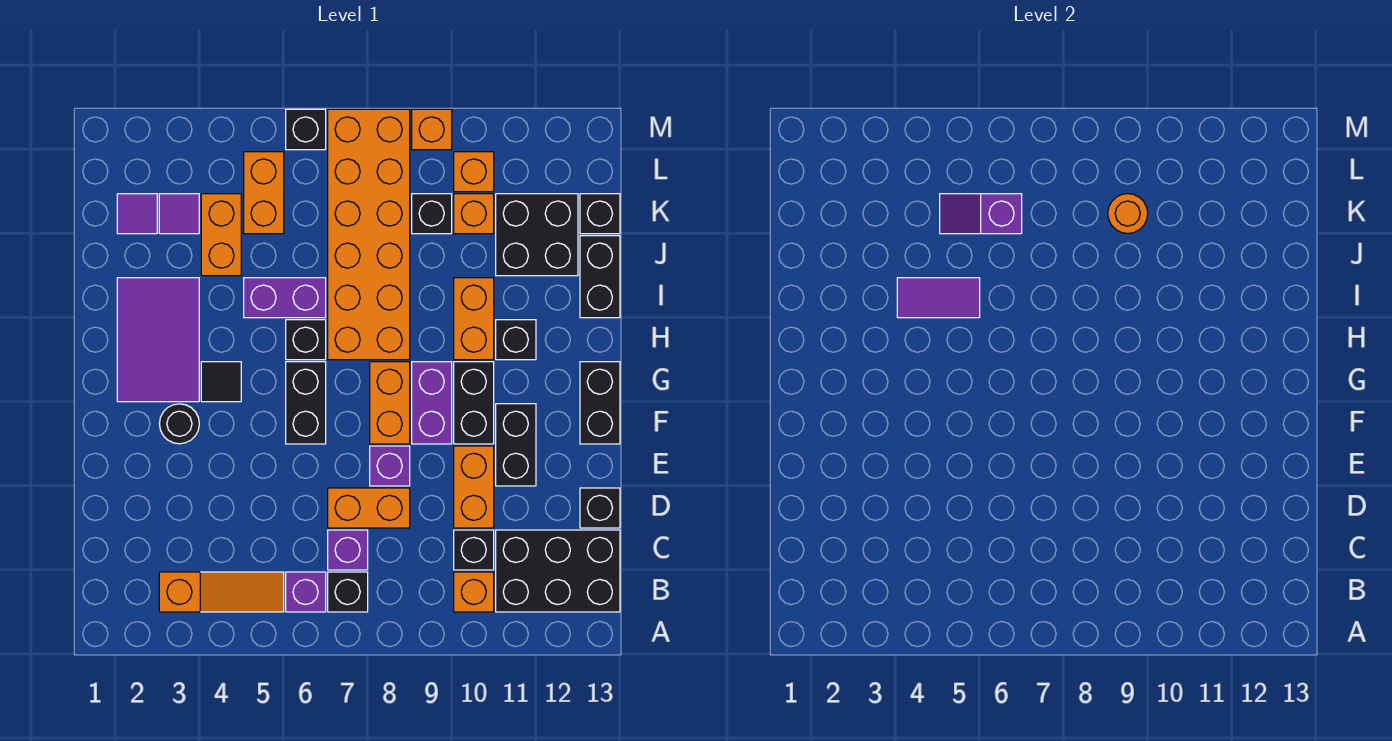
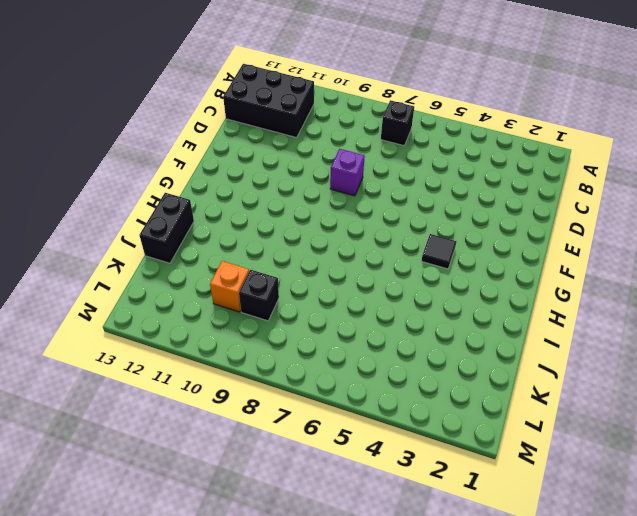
none -> orange 1x3 slope [159,572,284,612]
none -> purple 1x1 brick [286,572,326,612]
none -> orange 1x1 brick [454,572,494,612]
none -> purple 1x1 brick [328,530,368,570]

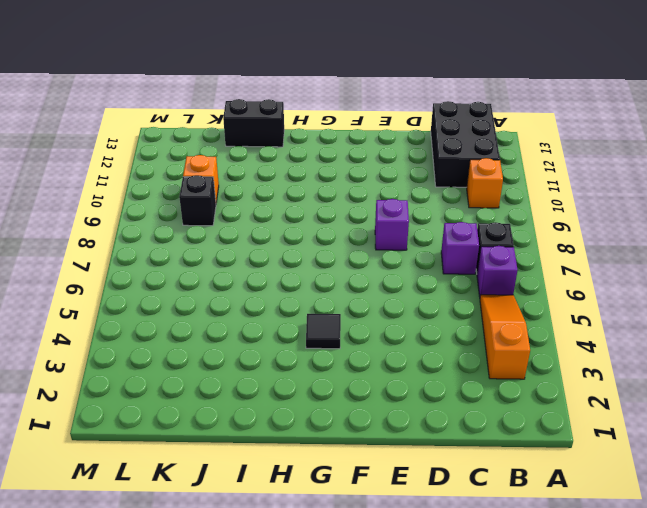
none -> black 1x1 brick [454,530,494,570]
none -> orange 1x2 brick [328,488,410,528]
none -> orange 1x2 brick [454,446,494,528]
none -> black 1x1 brick [580,488,620,528]

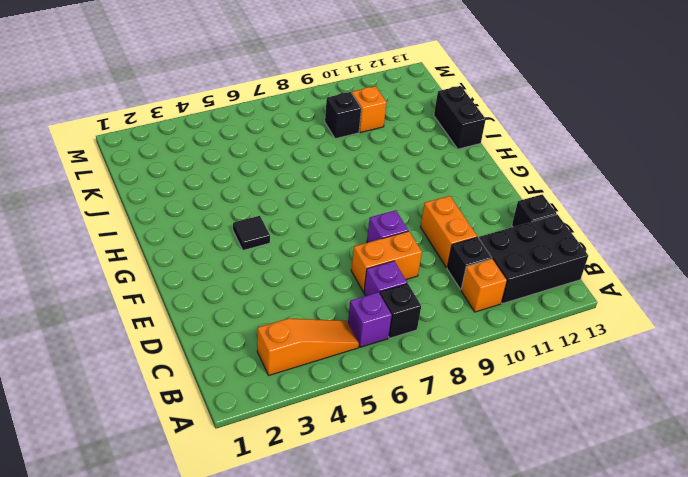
none -> black 1x2 brick [496,404,536,486]
none -> black 1x1 round brick [159,404,199,444]
none -> black 1x2 brick [286,362,326,444]
none -> orange 1x2 brick [370,362,410,444]

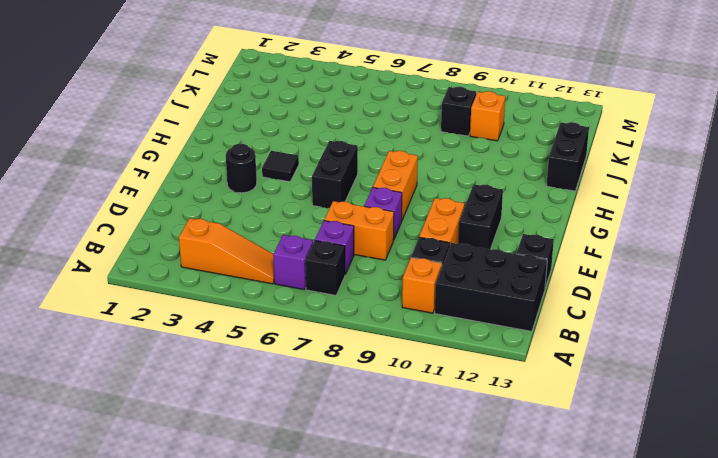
none -> purple 1x2 brick [412,362,452,444]
none -> black 1x2 brick [454,362,494,444]
none -> black 1x2 brick [580,362,620,444]
none -> purple 2x3 tile [117,278,199,402]

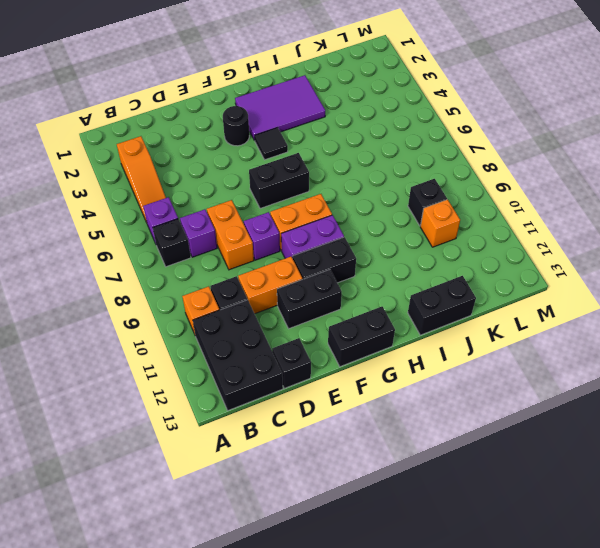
none -> black 1x1 brick [286,320,326,360]
none -> orange 2x6 brick [328,109,410,360]
none -> orange 1x2 brick [454,278,494,360]
none -> black 1x1 brick [496,320,536,360]

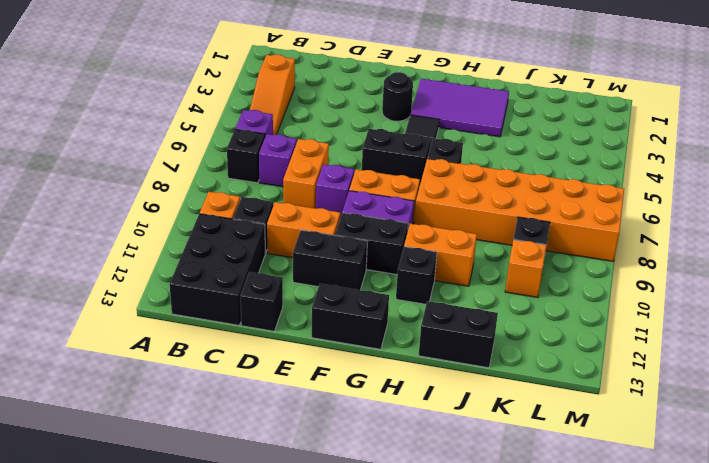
none -> purple 1x2 brick [244,278,326,318]
none -> orange 1x2 brick [201,194,241,276]
none -> black 2x2 brick [496,194,578,276]
none -> purple 1x1 tile [117,194,157,234]

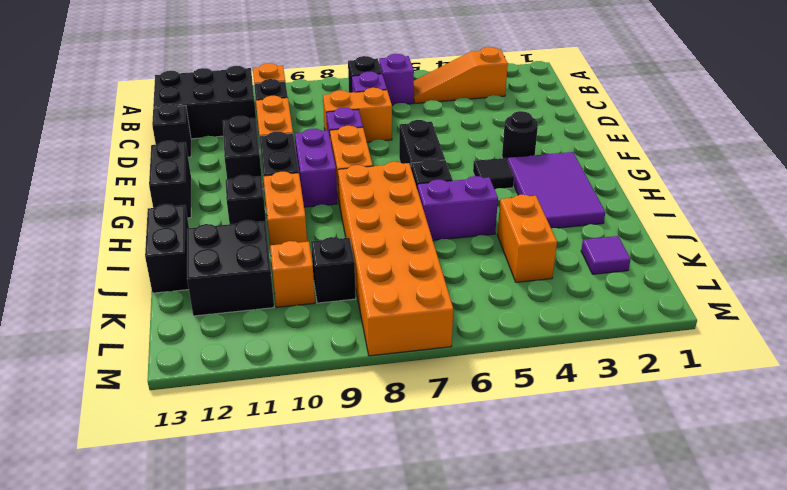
none -> purple 1x1 tile [159,194,199,234]
none -> orange 1x2 brick [244,152,284,234]
none -> black 1x1 brick [580,194,620,234]
none -> orange 1x1 brick [454,152,494,192]

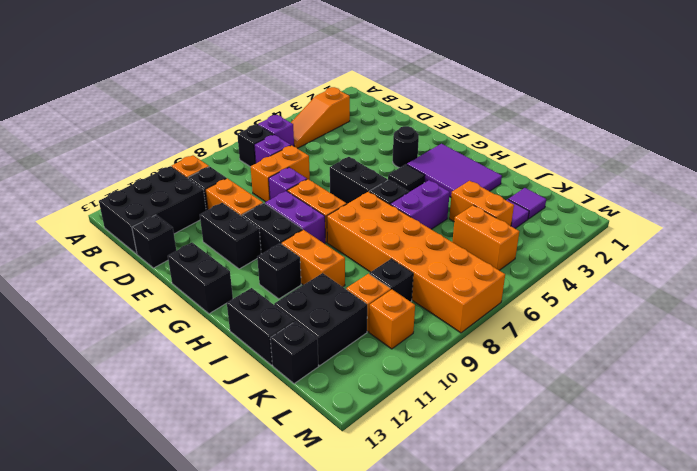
none -> black 1x1 brick [286,109,326,150]
none -> orange 1x1 brick [412,109,452,150]
none -> purple 1x2 tile [897,278,980,318]
none -> purple 1x2 slope [940,194,1022,234]

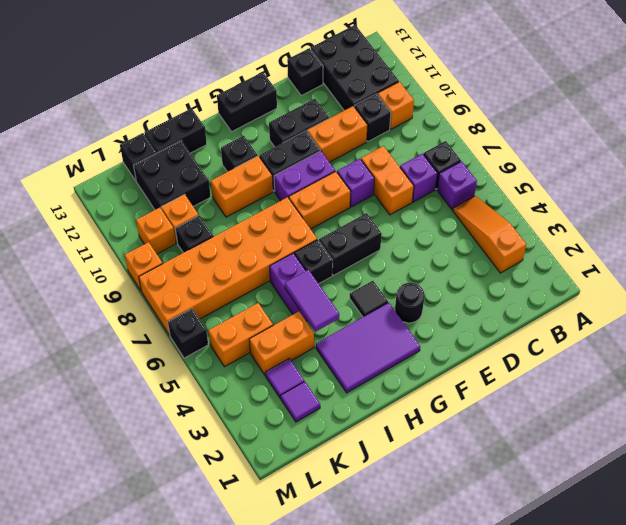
none -> purple 1x2 slope [940,194,1022,234]
none -> orange 1x1 round brick [1108,194,1148,234]

